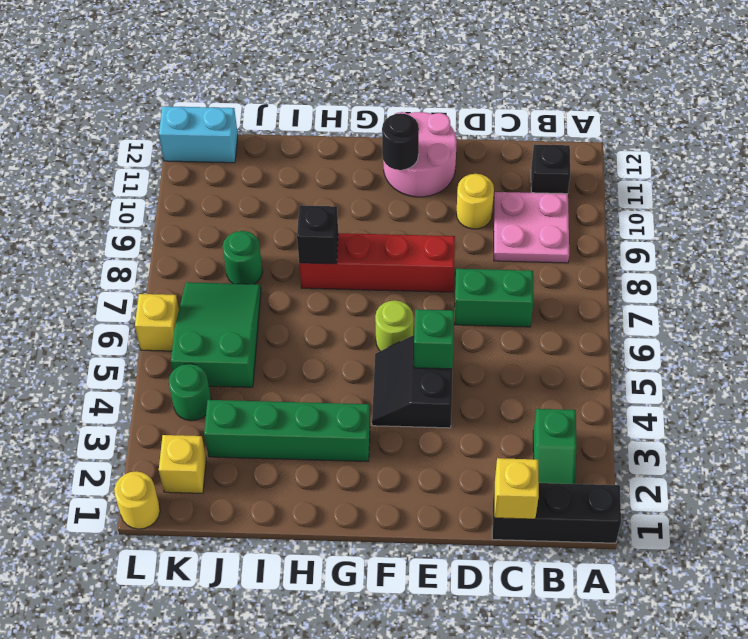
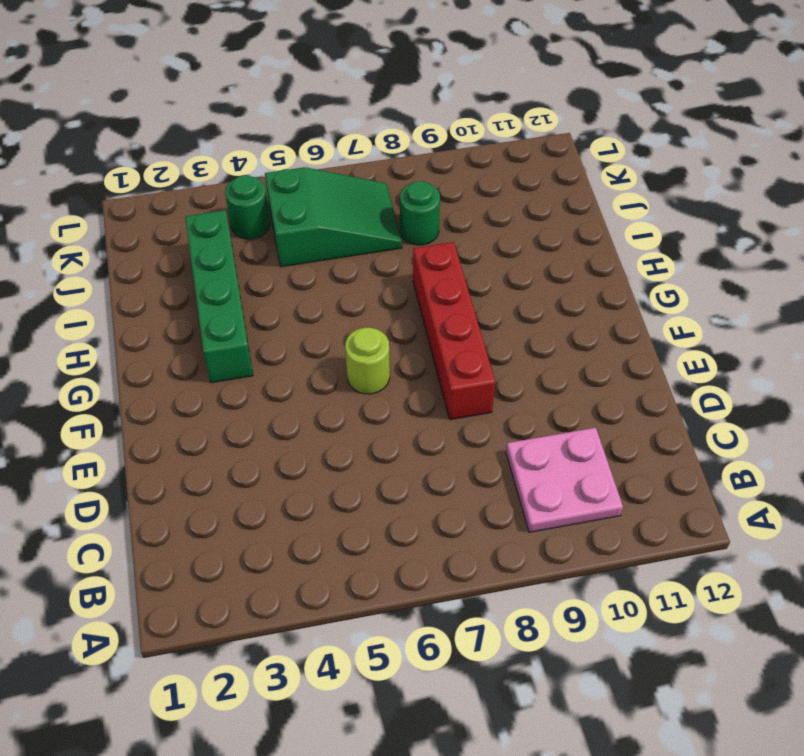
none -> black 1x3 brick [492,483,621,543]
none -> green 1x2 slope [533,409,577,484]
none -> black 1x1 brick [531,145,570,194]

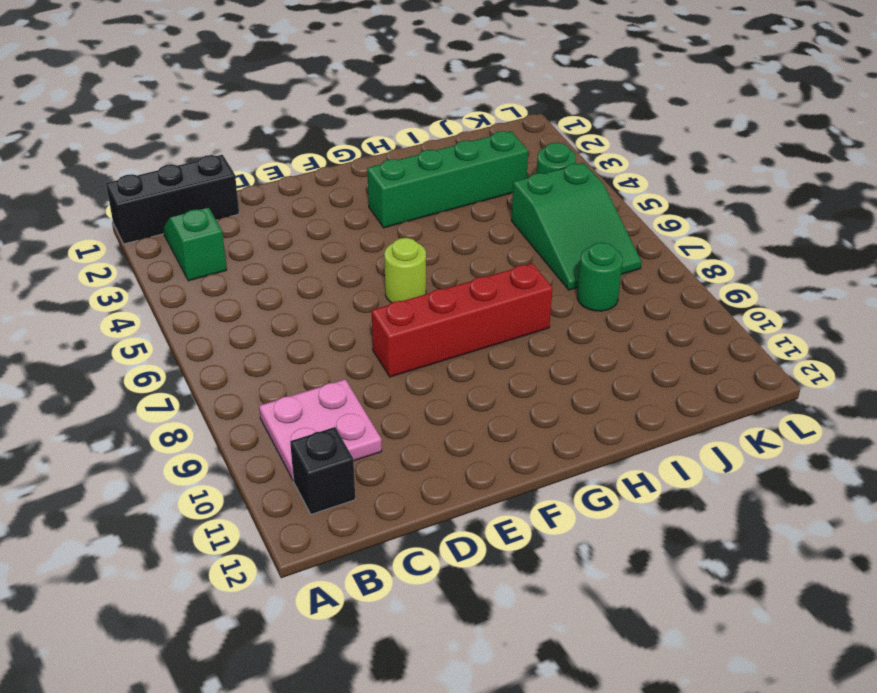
none -> green 1x2 brick [454,269,533,327]
none -> yellow 1x1 round brick [456,174,494,229]
none -> black 2x2 slope [372,335,452,428]

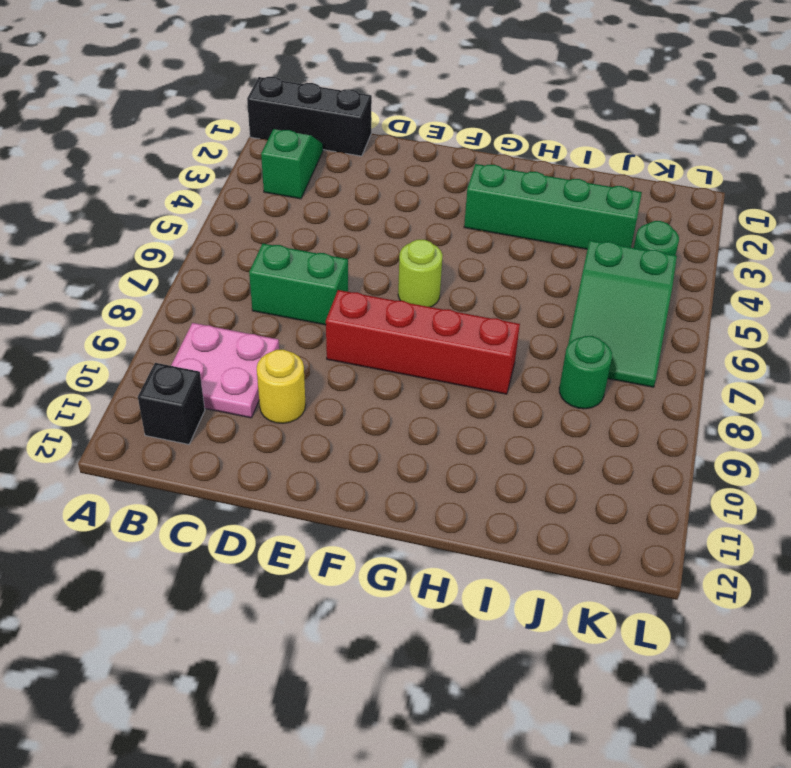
none -> black 2x2 slope [372,335,452,428]
none -> pink 2x2 round brick [383,112,457,197]
none -> yellow 1x1 brick [159,435,206,493]

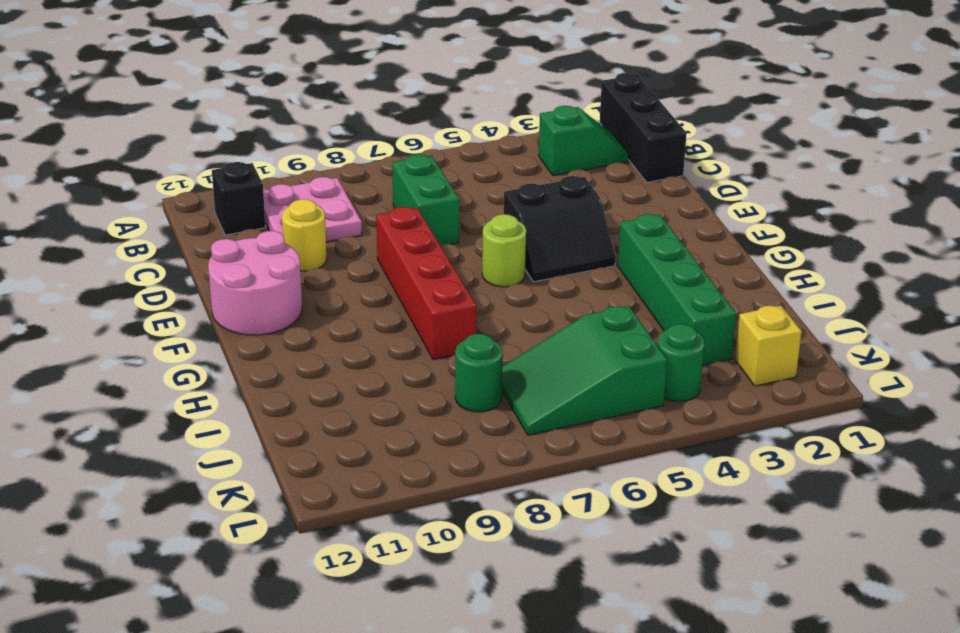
none -> cyan 1x2 brick [159,106,238,163]
none -> yellow 1x1 round brick [114,471,160,529]
none -> yellow 1x1 brick [135,294,179,351]

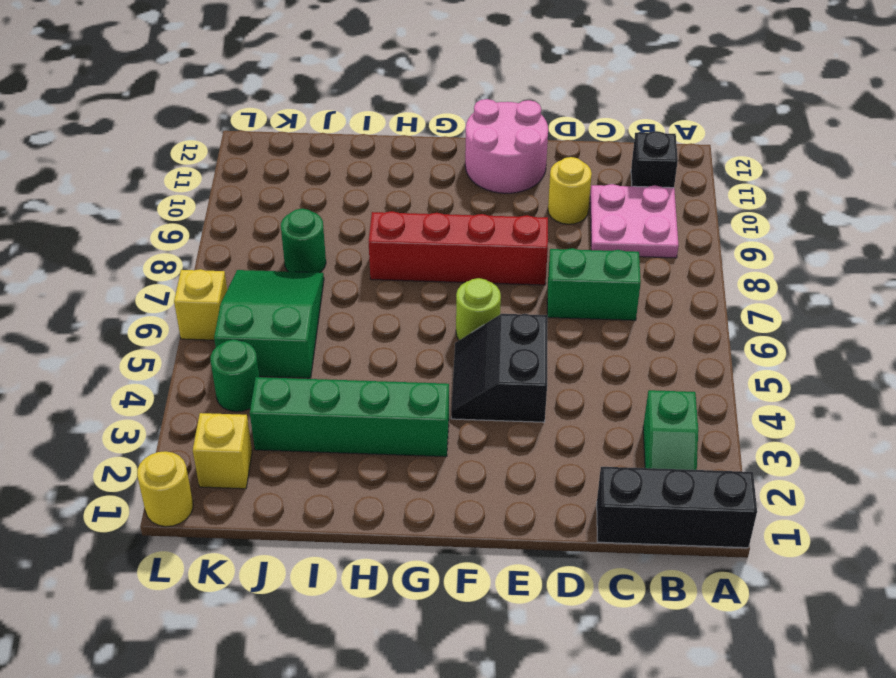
none -> cyan 1x2 brick [159,106,238,163]
none -> yellow 1x1 brick [495,458,539,519]
none -> green 1x1 brick [414,309,454,369]

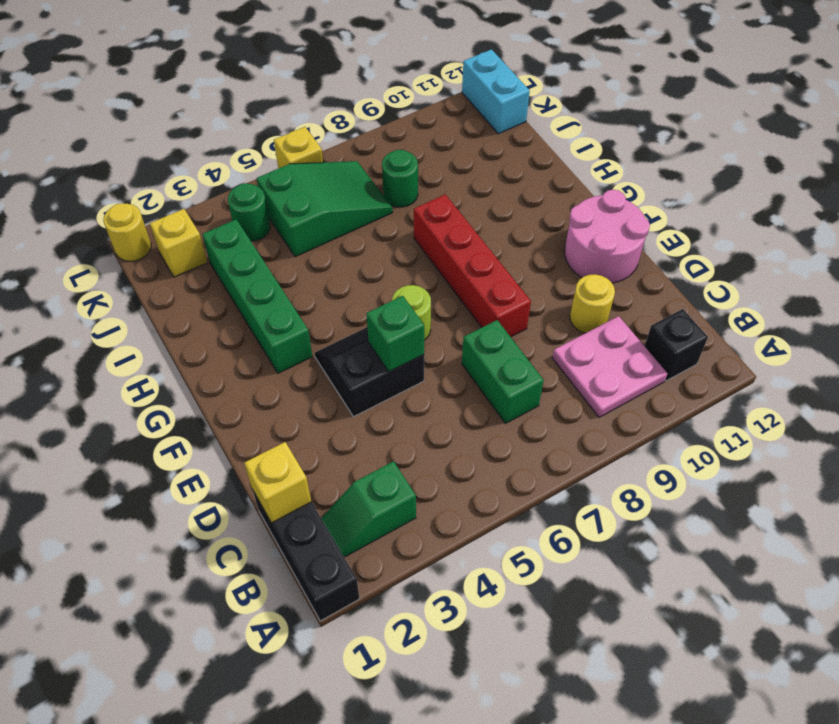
none -> black 1x1 round brick [382,114,419,170]
none -> black 1x1 brick [297,205,338,264]

